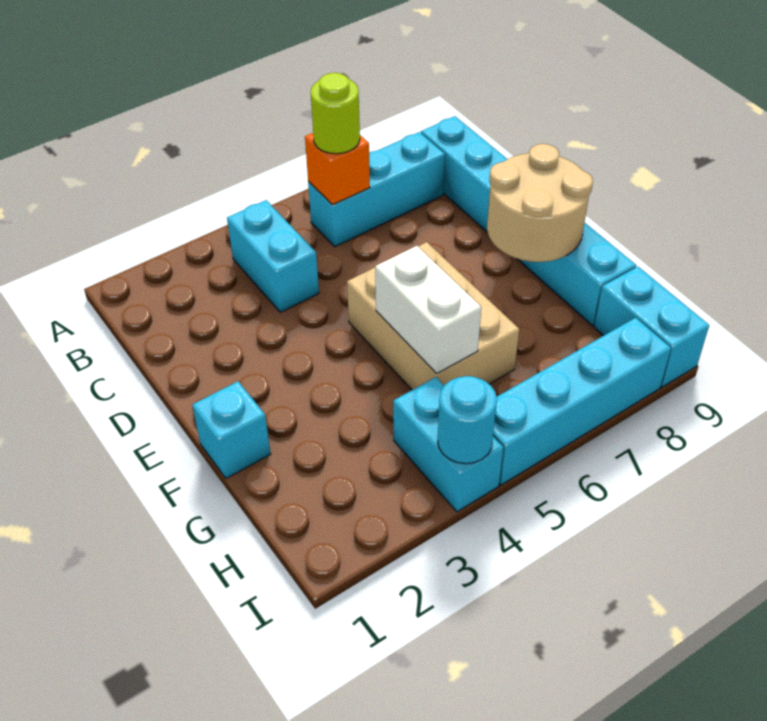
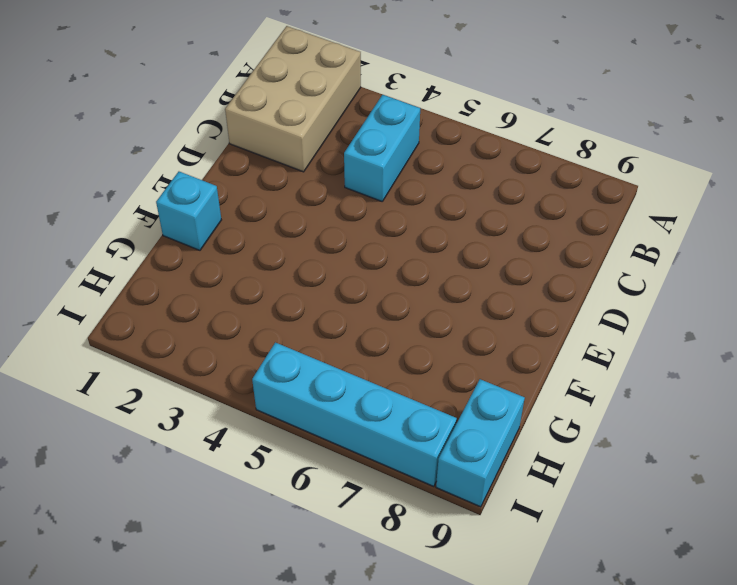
tan 2x3 brick [225,26,361,172] -> tan 2x3 brick moved to [347,242,519,390]
none -> cyan 1x3 brick [308,132,445,247]
none -> cyan 1x6 brick [421,116,636,326]
none -> cyan 1x2 brick [393,377,503,512]

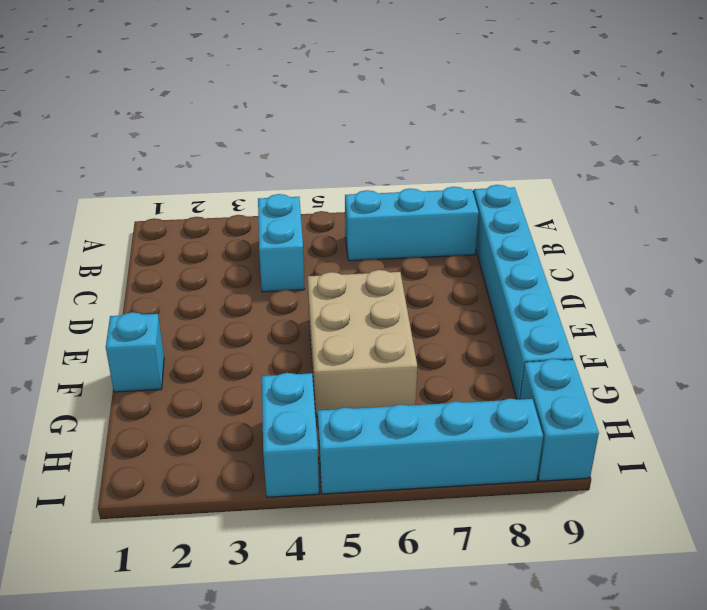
none -> orange 1x1 brick [305,133,370,205]
none -> tan 2x2 round brick [487,144,593,262]
none -> white 1x2 brick [375,246,481,374]

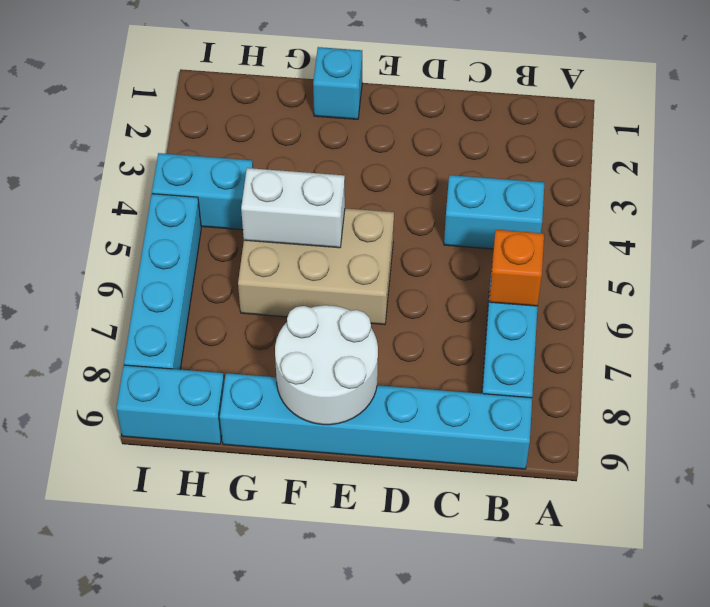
white 2x2 round brick [275,305,378,425] -> tan 2x2 round brick [487,144,593,262]
none -> cyan 1x1 round brick [438,376,497,464]
none -> lime 1x1 round brick [311,73,360,154]

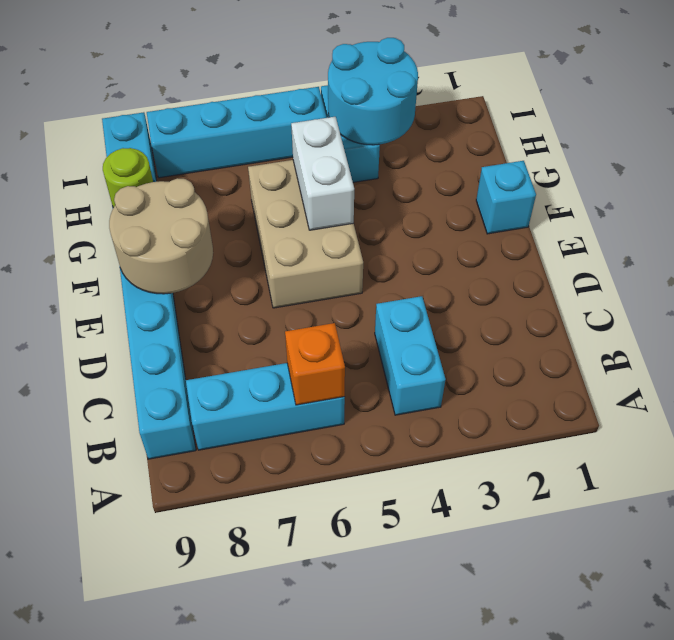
lime 1x1 round brick [103,148,153,208] -> lime 1x1 round brick moved to [311,73,360,154]
cyan 2x2 round brick [328,38,418,145] -> cyan 1x1 round brick [438,376,497,464]

